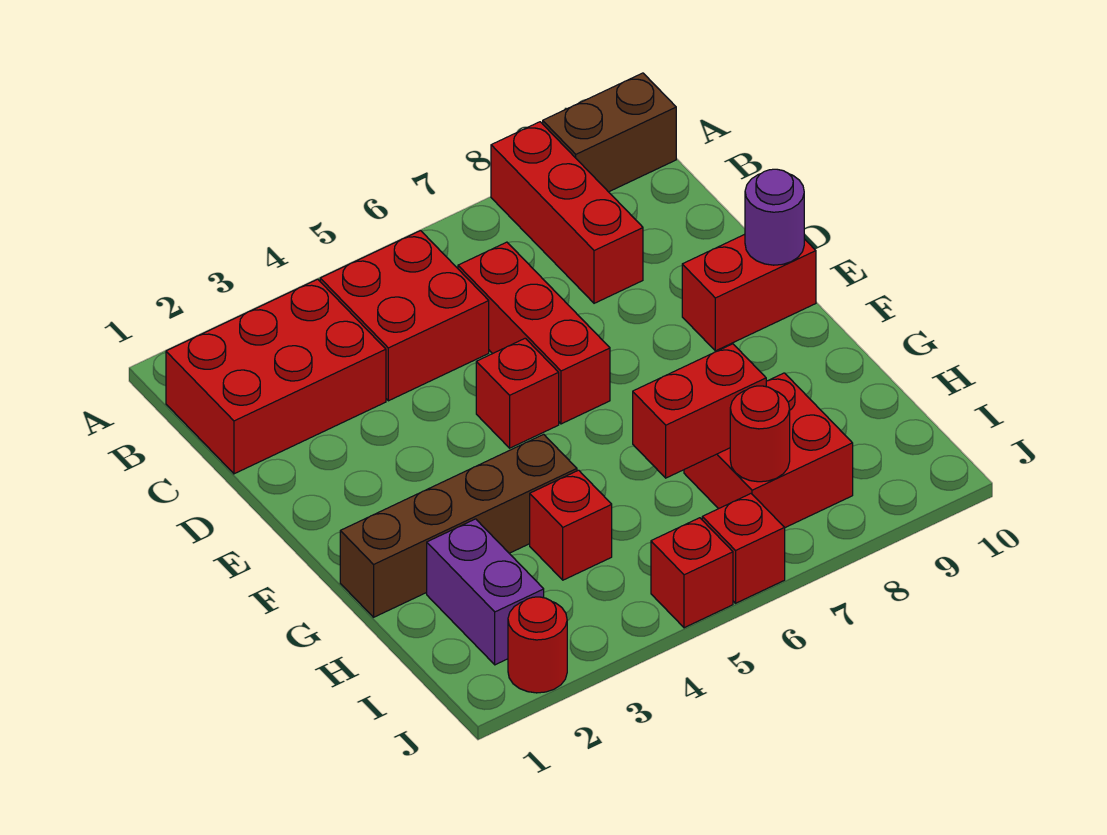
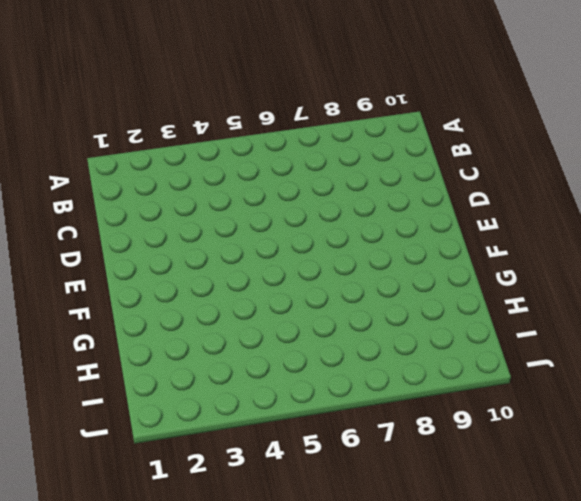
none -> red 1x3 brick [491,122,643,303]
none -> brown 1x2 brick [543,73,676,192]
none -> red 2x3 brick [166,279,386,474]

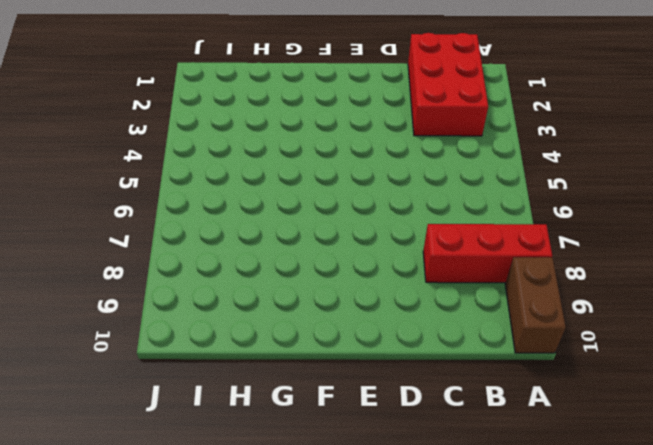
none -> red 2x2 brick [320,231,489,401]
none -> red 1x3 brick [458,242,610,424]
none -> red 1x1 brick [476,338,559,448]

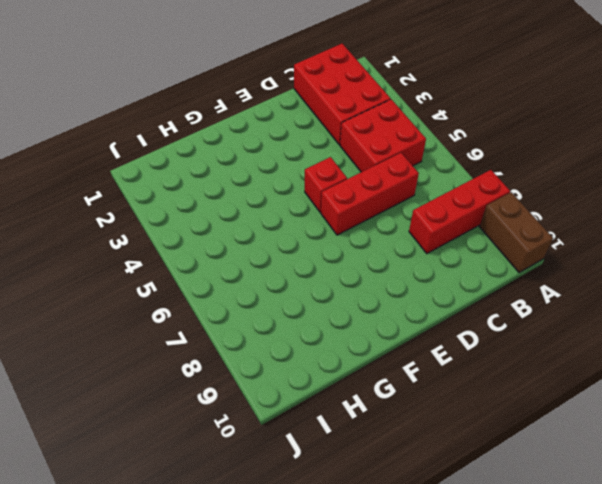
none -> red 1x2 brick [682,234,816,351]
none -> brown 1x4 brick [340,434,577,617]
none -> purple 1x2 brick [427,519,544,665]

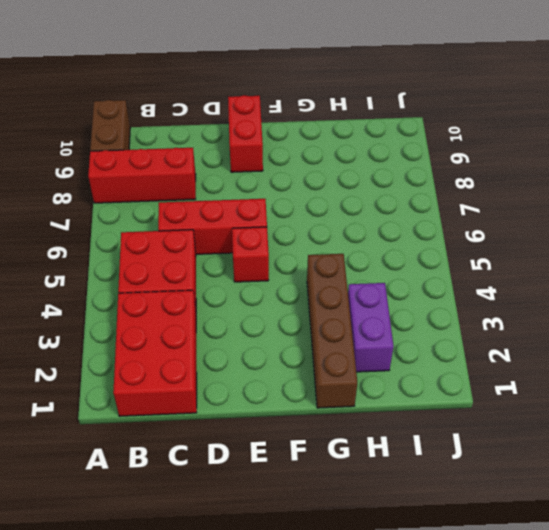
purple 1x2 brick [348,283,394,372] -> purple 1x2 brick turned to [427,519,544,665]
none -> red 1x1 brick [530,470,612,580]
none -> red 2x2 brick [684,373,853,528]
none -> red 1x1 round brick [508,597,567,693]

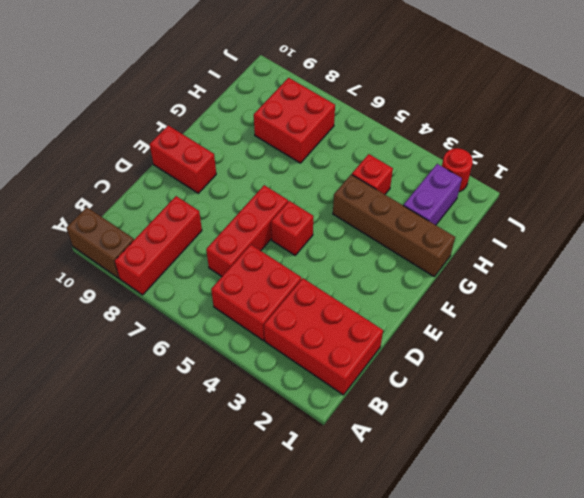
none -> red 1x1 brick [651,518,733,628]
none -> red 1x1 brick [702,494,785,603]
none -> purple 1x1 round brick [745,169,804,265]

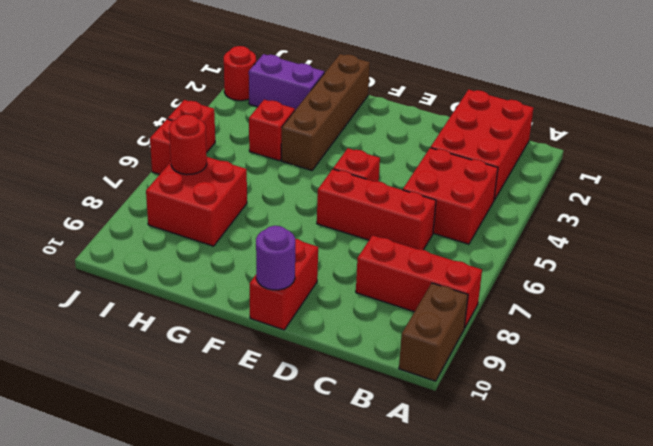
none -> red 1x2 brick [633,344,766,478]

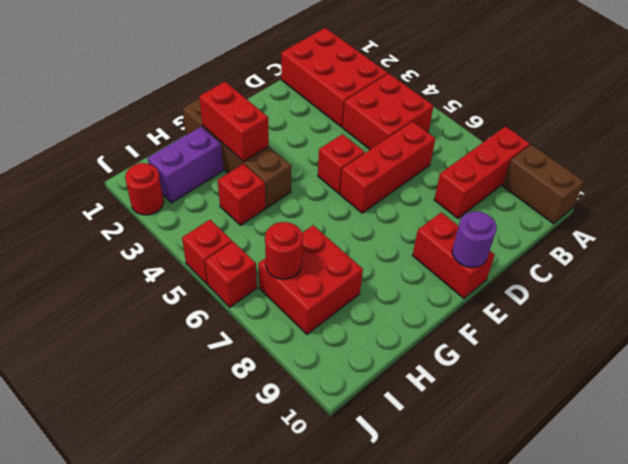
red 1x2 brick [199,82,269,162] -> red 1x2 brick moved to [633,344,766,478]

